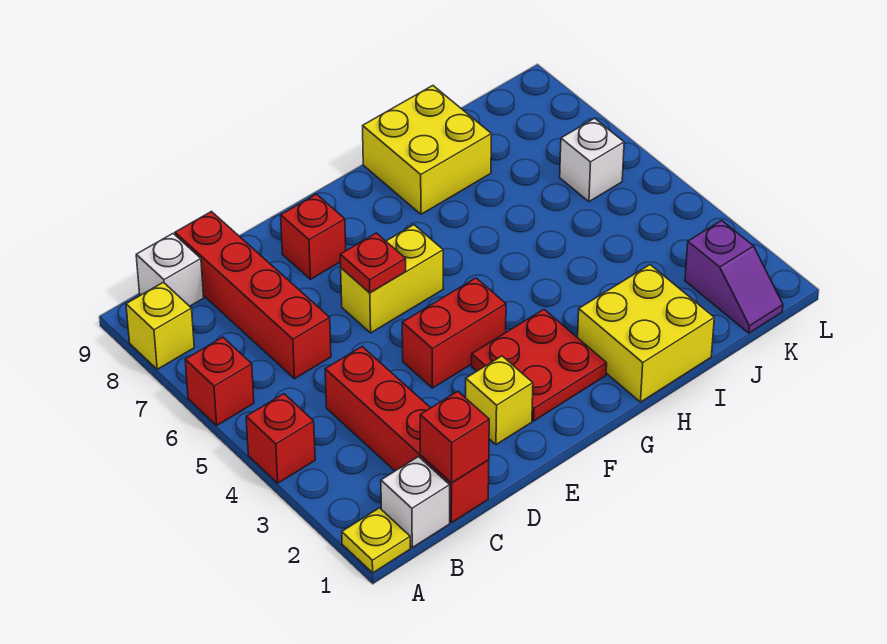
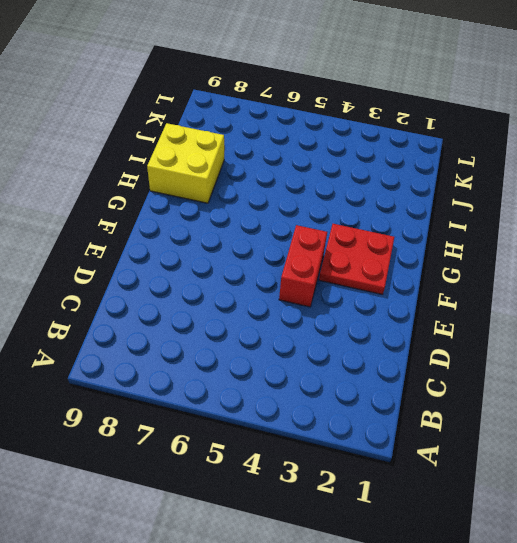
none -> yellow 1x1 plate [342,508,410,573]
none -> red 1x1 brick [246,394,315,483]
none -> red 1x1 brick [185,337,254,425]

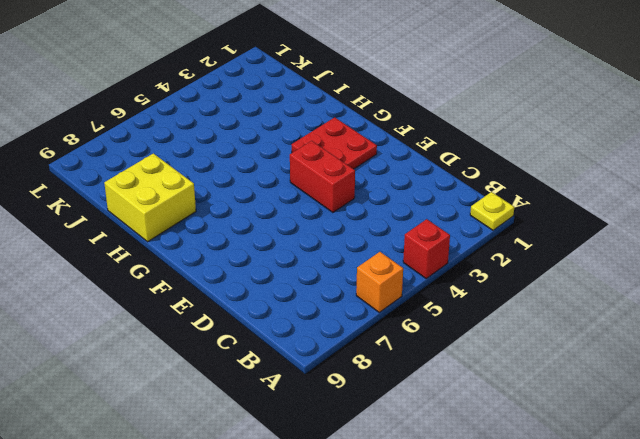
orange 1x1 brick [356,252,403,312] -> red 1x1 brick [185,337,254,425]
none -> yellow 1x1 brick [126,282,194,369]
none -> white 1x1 brick [381,457,450,548]
none -> white 1x1 brick [136,234,204,306]

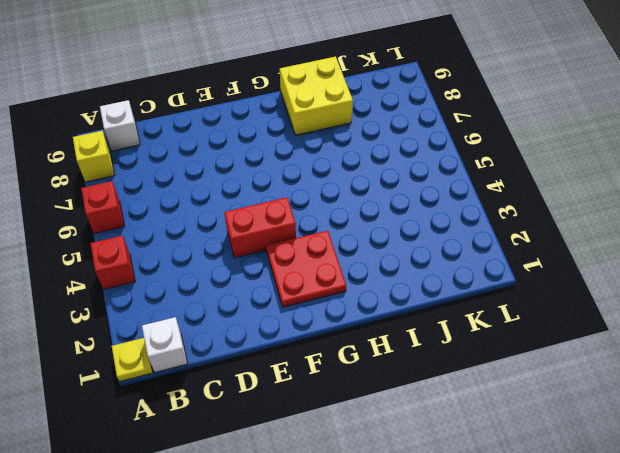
none -> red 1x4 brick [325,347,489,523]
none -> red 1x4 brick [175,212,331,379]
none -> yellow 1x1 brick [466,356,533,445]

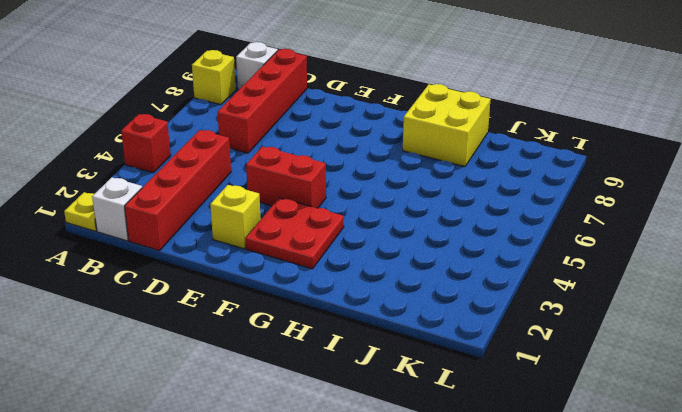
none -> red 1x1 brick [185,337,254,425]
none -> yellow 1x2 brick [341,225,443,333]
none -> red 1x1 brick [281,194,346,279]

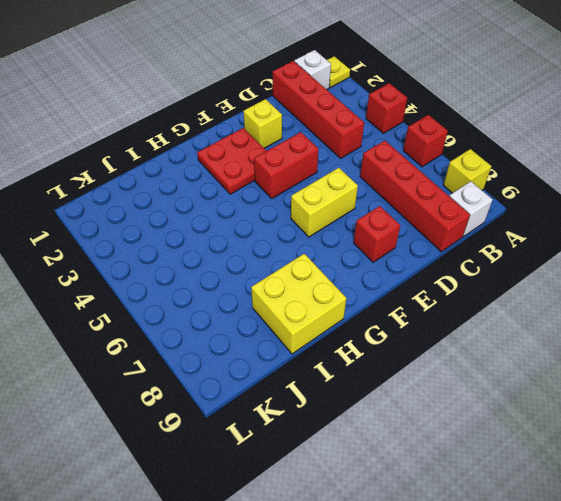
none -> yellow 2x2 brick [578,265,714,402]
none -> purple 1x2 slope [685,220,783,333]
none -> white 1x1 brick [560,118,624,202]

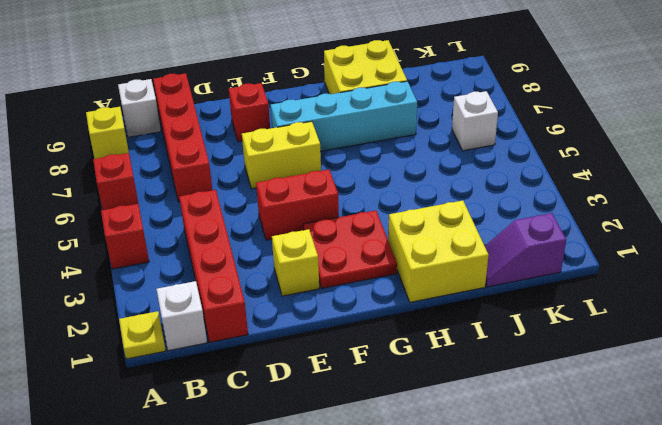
cyan 1x4 brick [271,81,417,151] -> none
purple 1x2 slope [485,213,566,287] -> purple 1x2 slope turned to [685,220,783,333]
none -> red 1x1 brick [420,391,489,483]
none -> red 1x1 plate [340,233,406,293]

